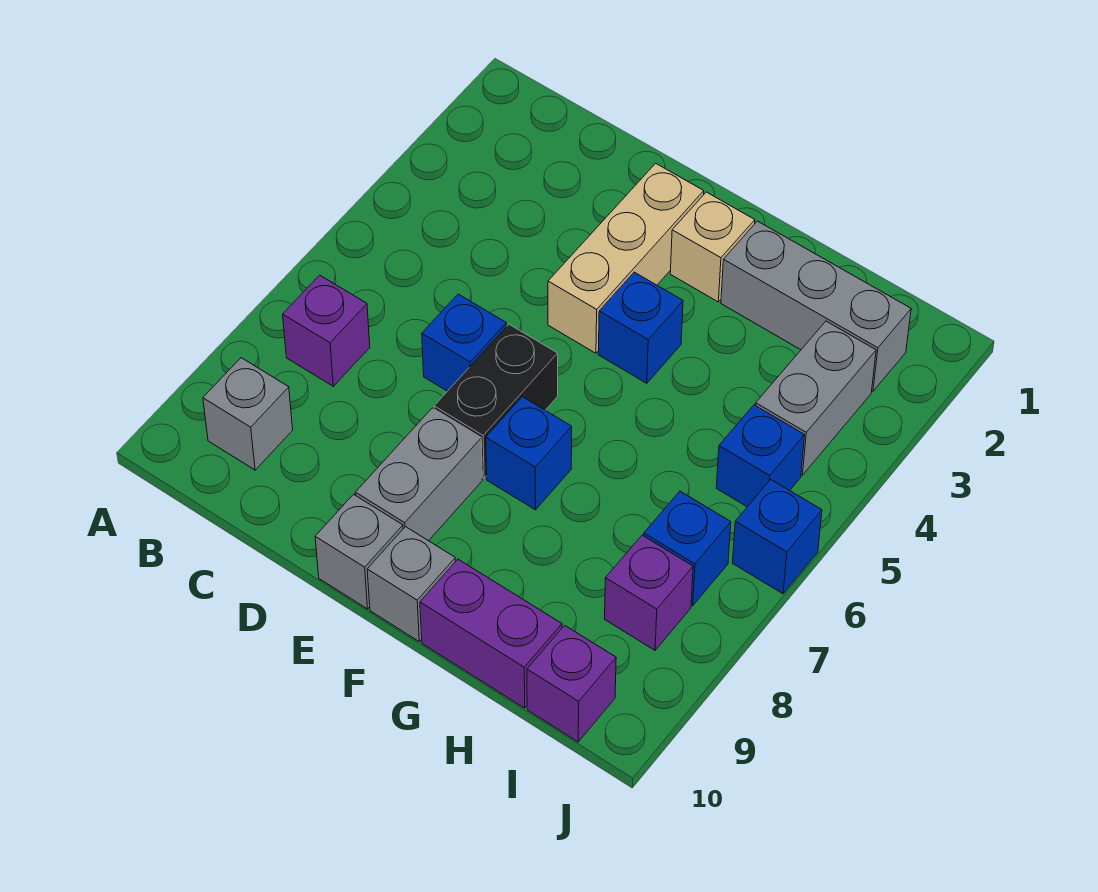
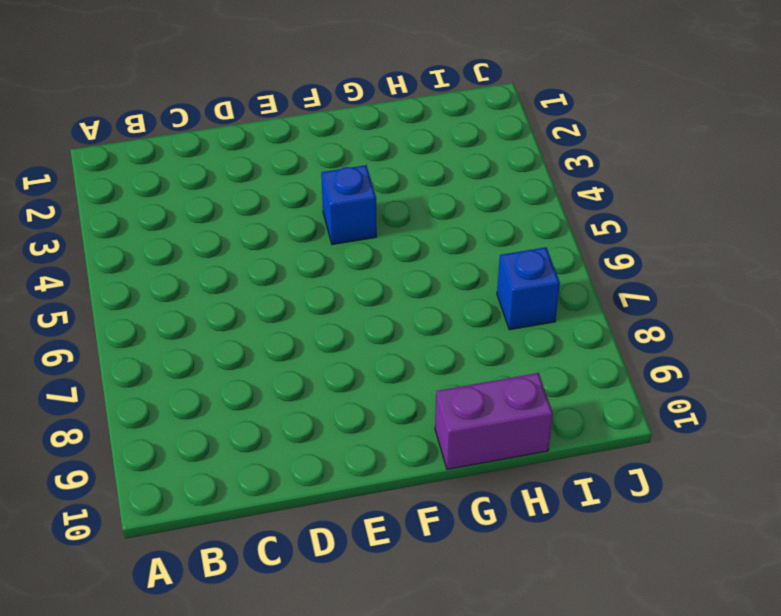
none -> purple 1x1 brick [283,275,370,386]
none -> grey 1x1 brick [203,358,293,470]
none -> blue 1x1 brick [422,294,506,391]

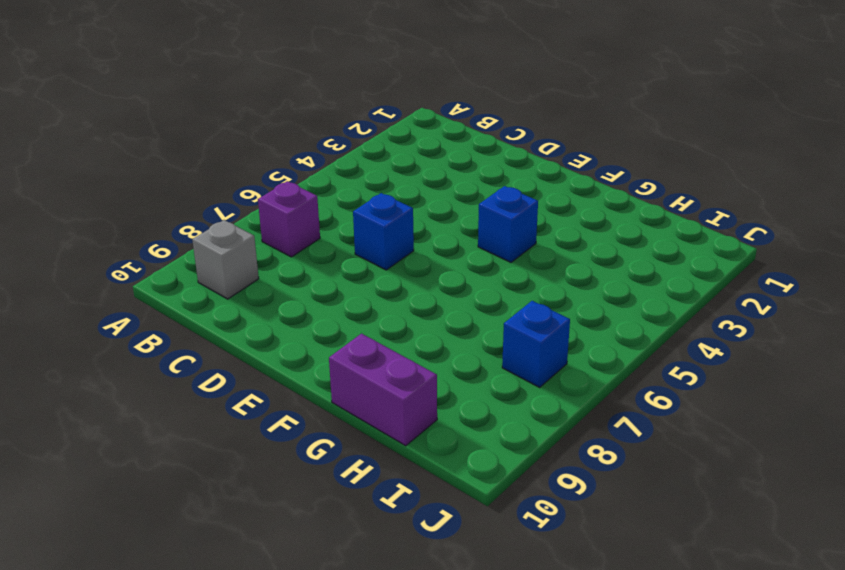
none -> tan 1x3 brick [548,163,704,353]
none -> black 1x2 brick [434,324,558,478]
none -> grey 1x2 brick [355,408,482,541]

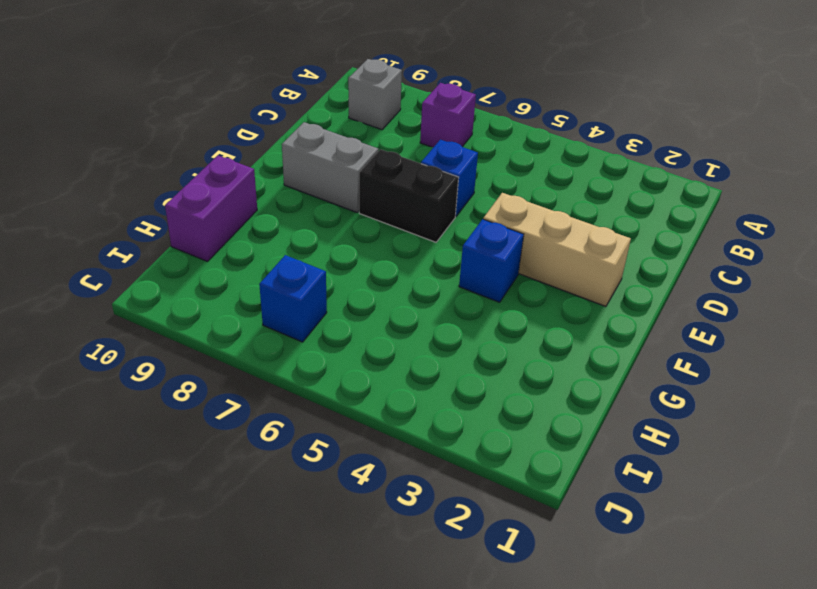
none -> grey 1x1 brick [315,495,403,609]
none -> tan 1x1 brick [670,192,755,302]
none -> blue 1x1 brick [486,397,572,510]

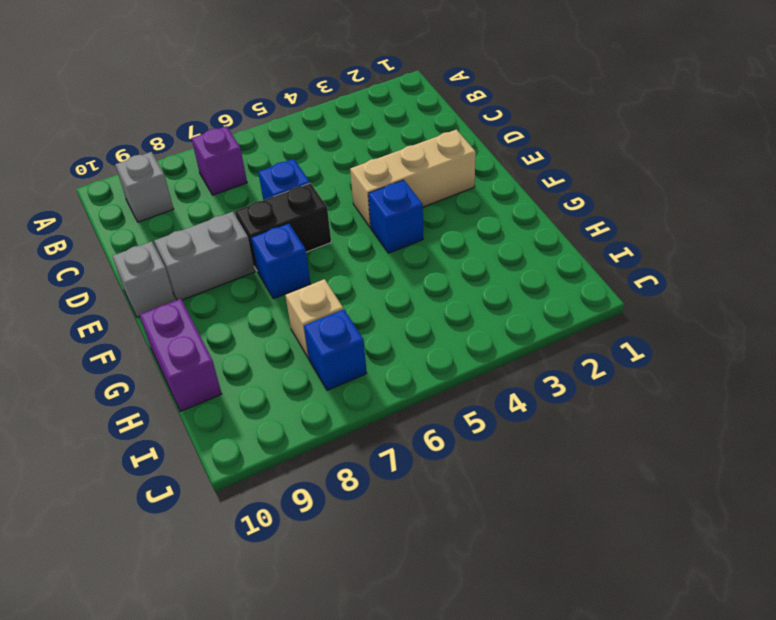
tan 1x1 brick [285,279,343,358] -> tan 1x1 brick moved to [670,192,755,302]
none -> grey 1x1 brick [367,527,455,641]
none -> grey 1x3 brick [721,221,911,391]
none -> grey 1x2 brick [755,321,876,475]

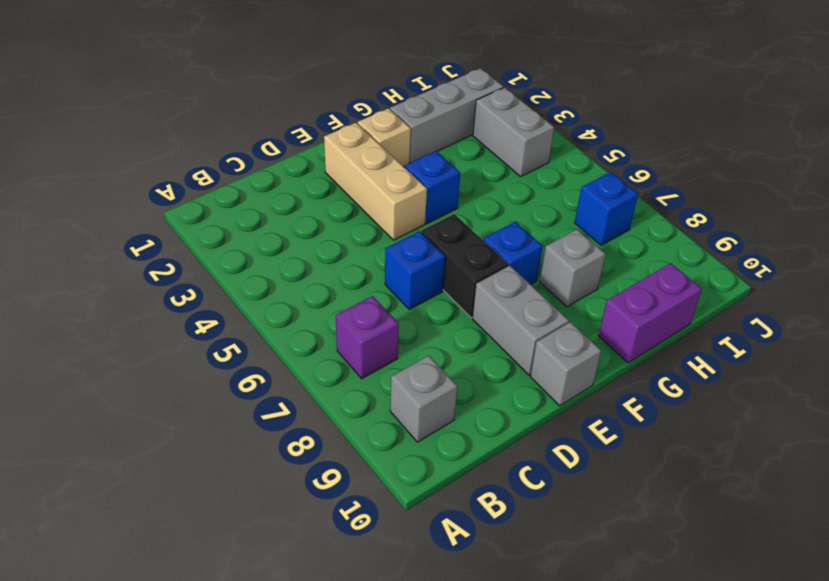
grey 1x1 brick [540,229,605,307] -> grey 1x1 brick moved to [367,527,455,641]
none -> blue 1x1 brick [716,405,805,507]
none -> purple 1x1 brick [605,535,693,650]
none -> purple 1x1 brick [527,625,616,742]

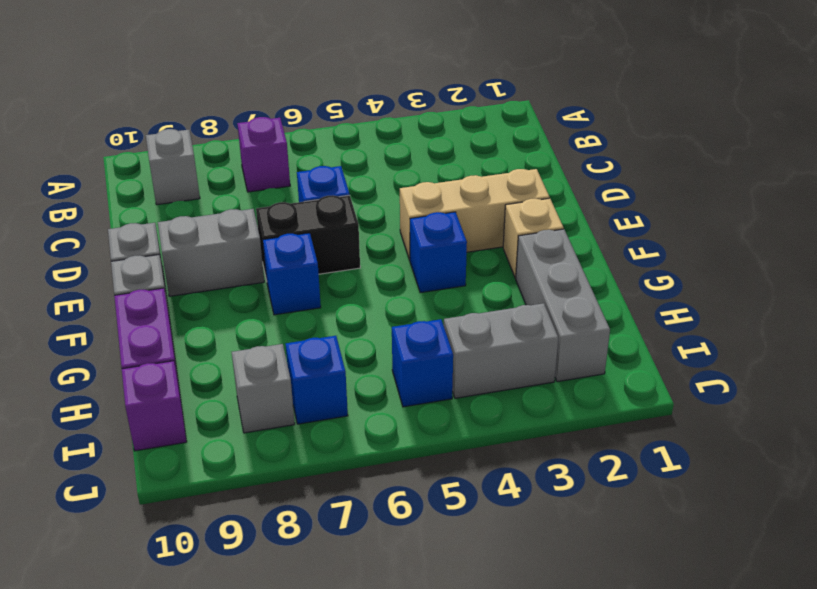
grey 1x1 brick [232,344,295,433] -> purple 1x1 brick [605,535,693,650]
none -> blue 1x1 brick [732,480,822,594]

